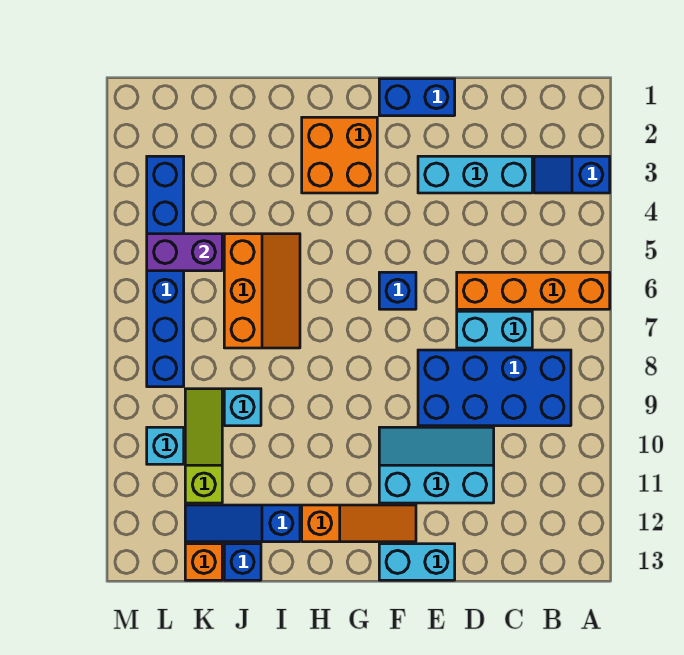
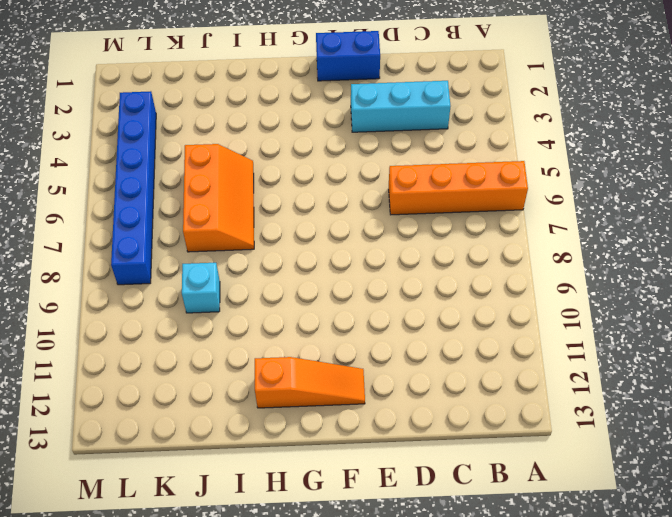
none -> blue 1x2 slope [534,156,610,193]
none -> blue 2x4 brick [418,350,571,426]
none -> cyan 1x2 brick [457,311,532,348]

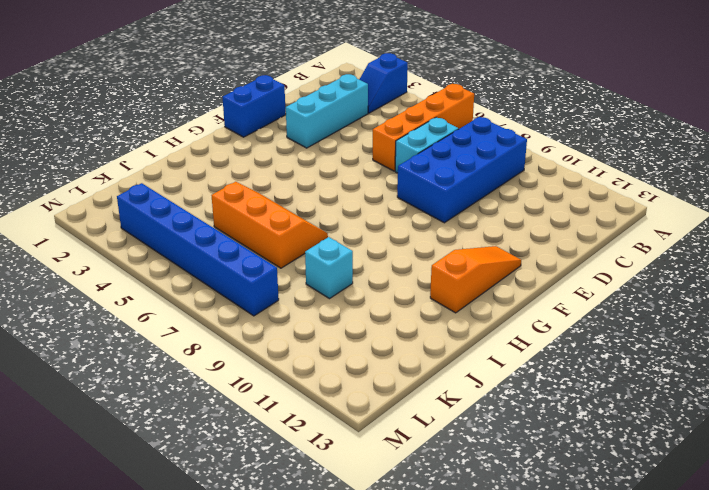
none -> cyan 2x3 slope [379,427,494,503]
none -> cyan 1x2 brick [379,544,455,580]
none -> blue 1x1 brick [379,272,416,309]

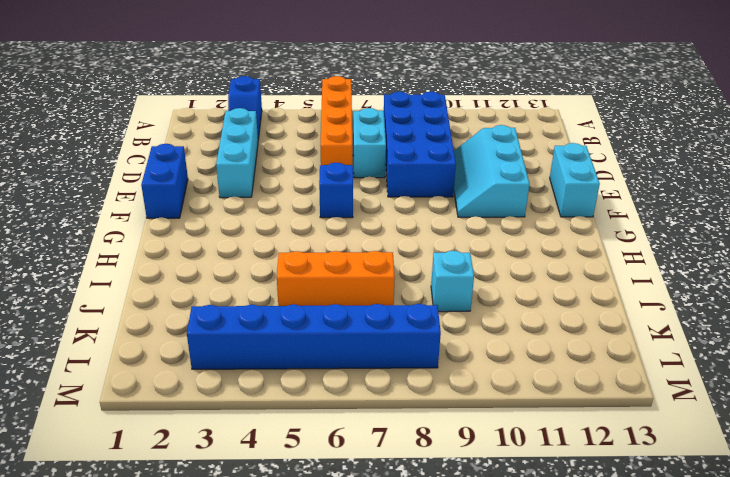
none -> orange 1x3 slope [302,505,416,542]
none -> orange 2x2 brick [302,117,377,193]
none -> blue 1x3 slope [185,505,300,542]

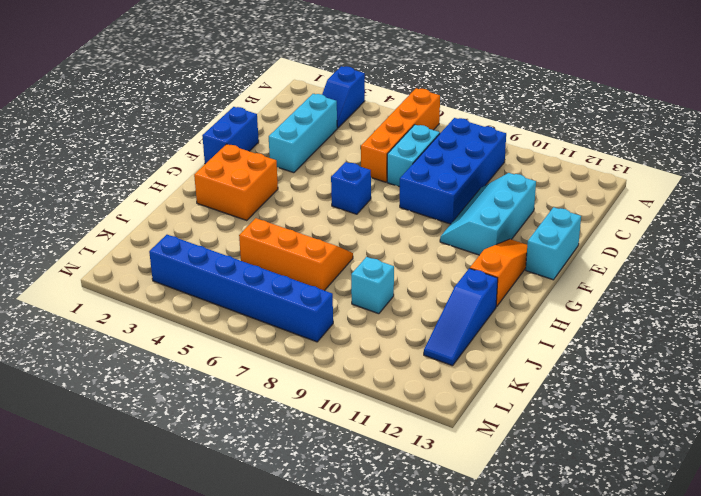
none -> blue 1x1 brick [224,544,261,580]
none -> lime 1x3 slope [185,389,222,503]
none -> orange 1x1 brick [185,544,222,580]

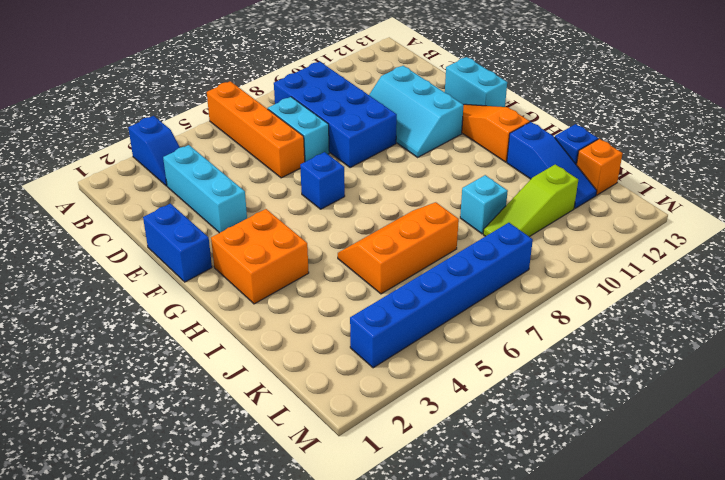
none -> cyan 1x1 brick [147,427,184,464]
none -> purple 1x2 brick [147,234,222,271]

